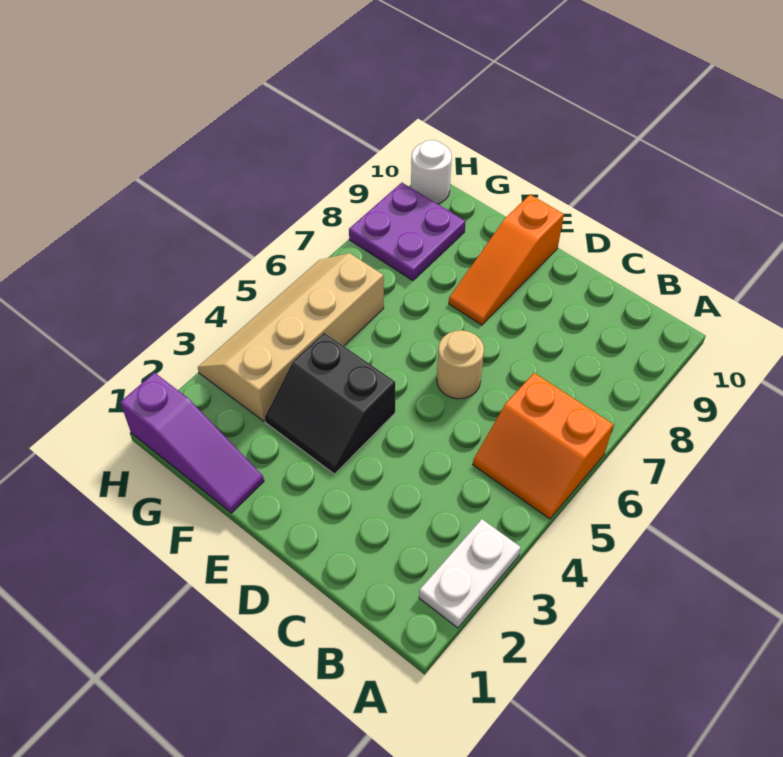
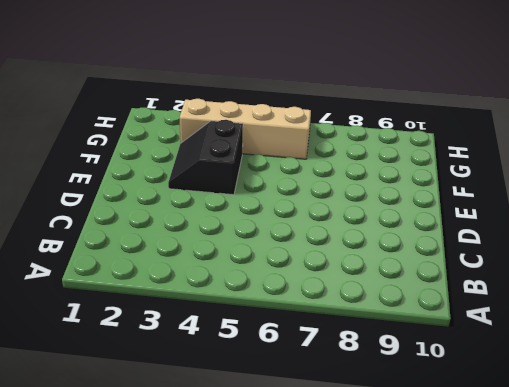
none -> white 1x2 plate [419,519,521,628]
none -> orange 2x2 slope [473,373,614,519]

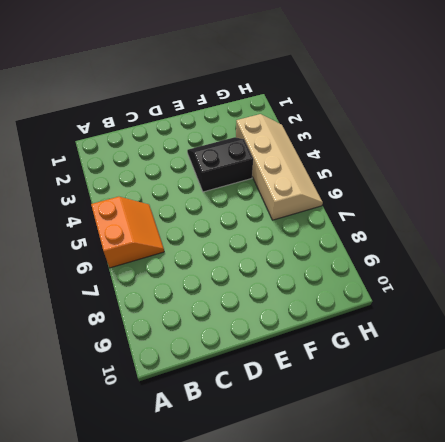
orange 2x2 slope [91,197,164,268] -> orange 2x2 slope turned to [473,373,614,519]
none -> white 1x2 plate [419,519,521,628]
none -> tan 1x1 round brick [437,330,484,399]

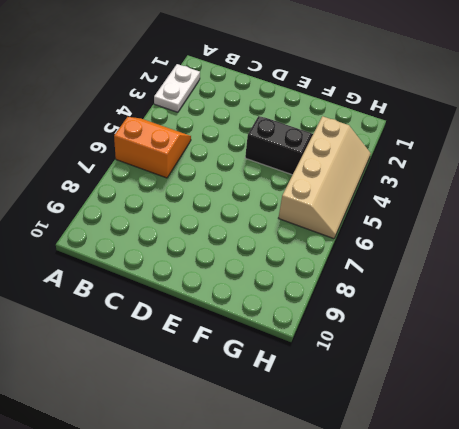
none -> tan 1x1 round brick [437,330,484,399]
none -> orange 1x3 slope [449,195,564,325]

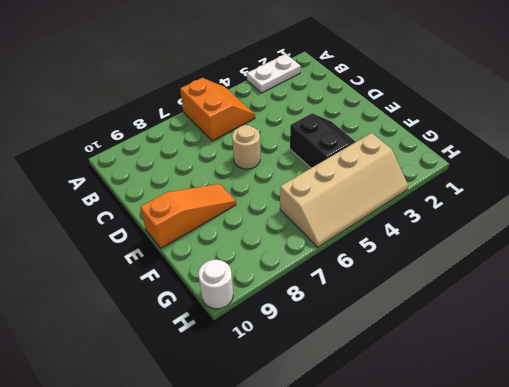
none -> purple 1x3 slope [120,373,264,513]
none -> purple 2x2 plate [349,183,466,281]

